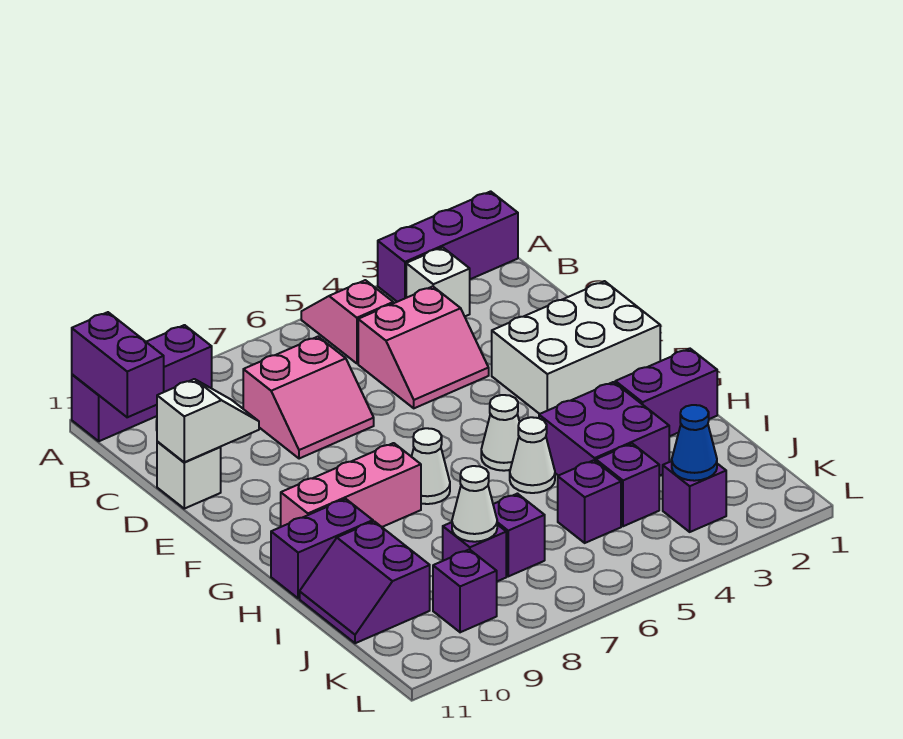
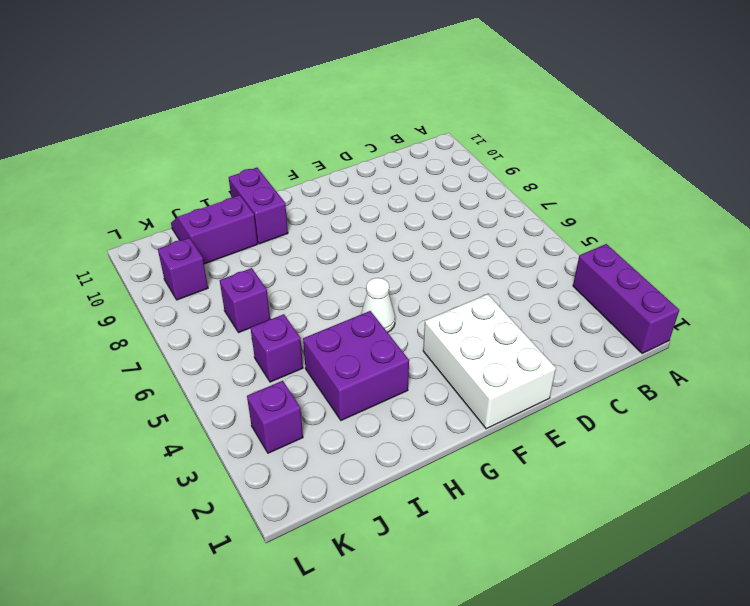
none -> pink 1x2 slope [301,280,393,363]
none -> purple 1x3 brick [72,325,212,441]
none -> white 1x1 brick [406,247,470,316]

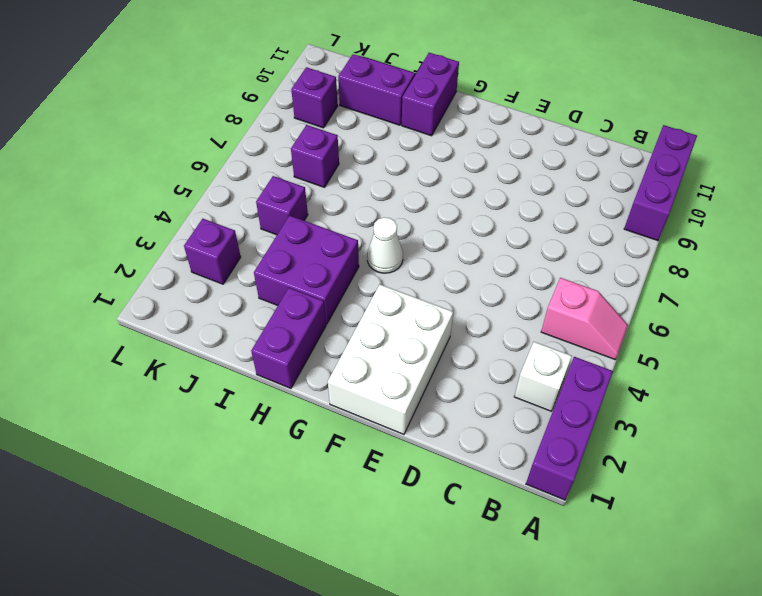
none -> pink 2x2 slope [358,286,489,408]
none -> pink 2x2 slope [243,337,374,459]
none -> white 1x1 brick [157,442,221,509]

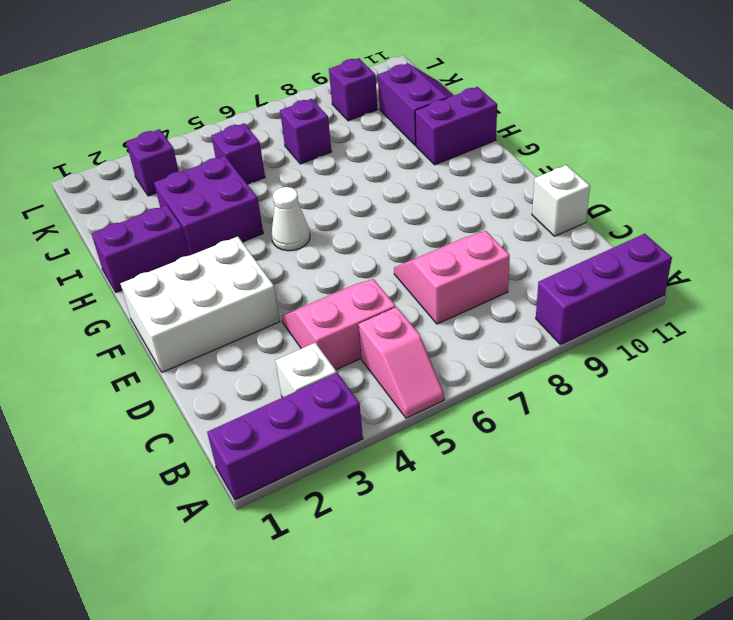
none -> white 1x1 cone [412,428,450,504]
none -> pink 1x3 brick [281,443,421,527]
none -> white 1x1 cone [510,417,555,493]

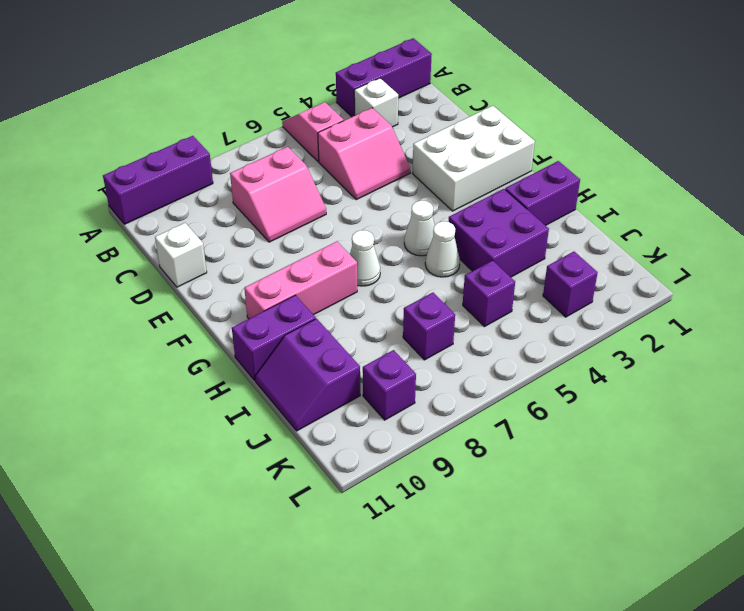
none -> purple 1x1 brick [596,444,659,526]
none -> purple 1x1 brick [443,522,506,581]
none -> purple 1x2 brick [72,312,164,417]

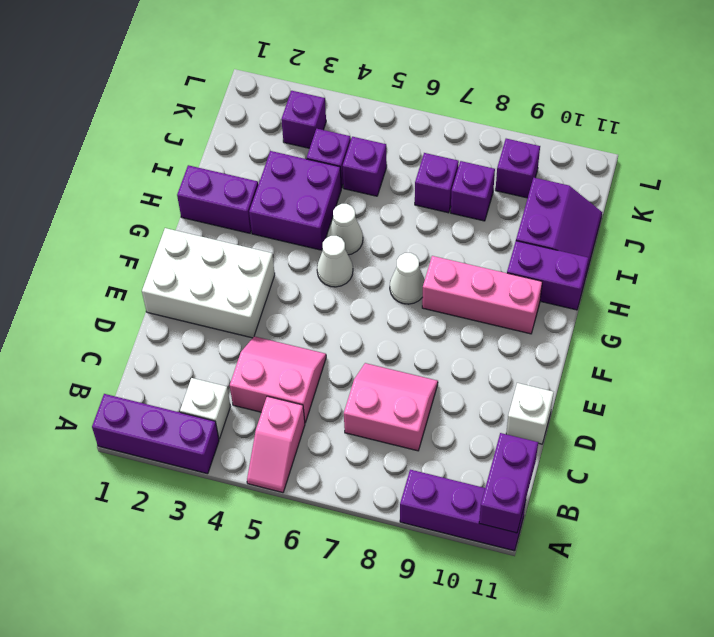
none -> white 1x2 slope [157,379,259,462]
none -> white 1x1 cone [452,466,497,542]
none -> blue 1x1 cone [672,405,717,481]

